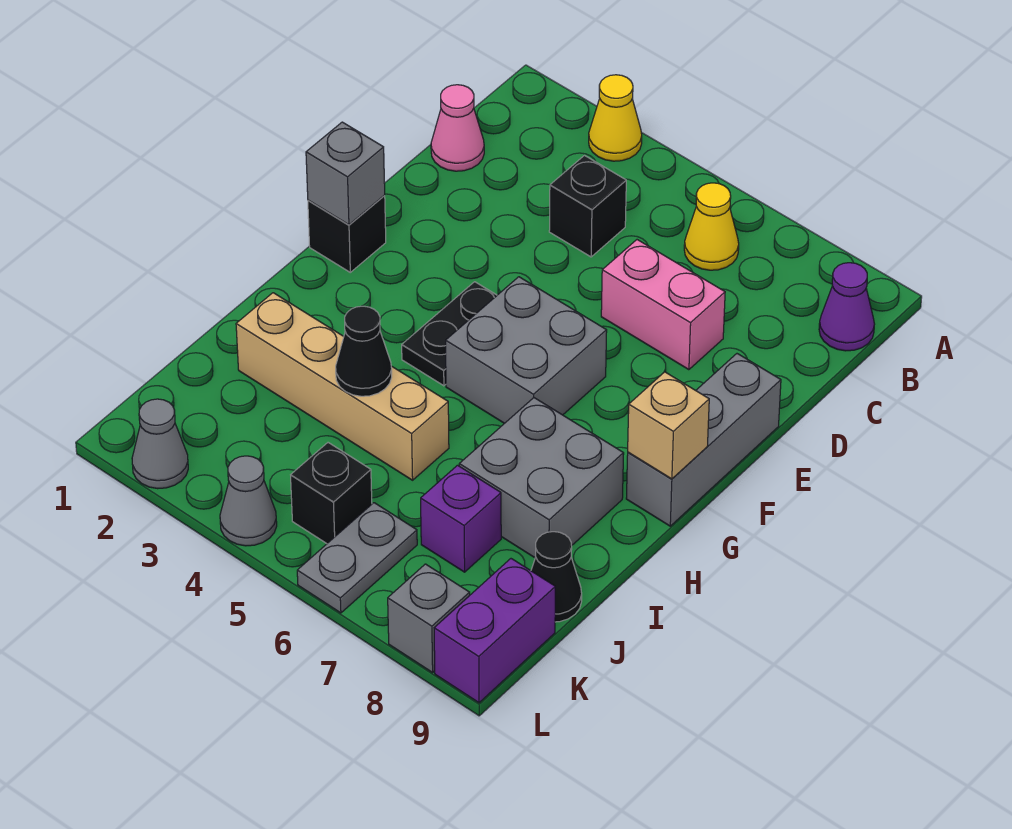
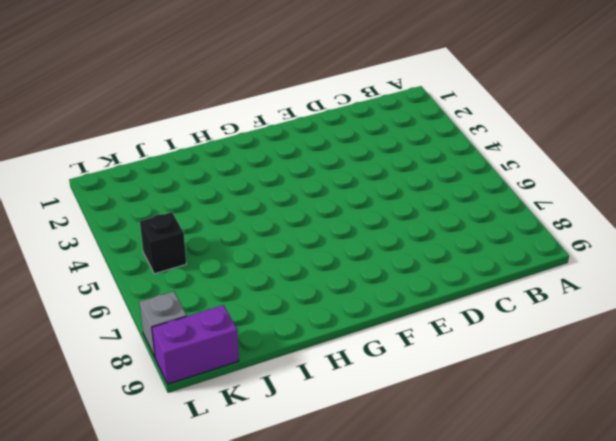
none -> yellow 1x1 cone [589,75,642,161]
none -> yellow 1x1 cone [684,183,739,270]
none -> purple 1x1 cone [819,263,874,351]

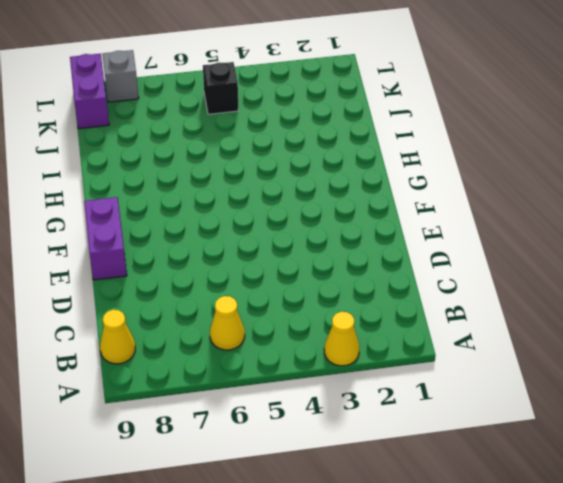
yellow 1x1 cone [100,310,135,364] -> purple 1x1 cone [819,263,874,351]
purple 1x2 brick [84,197,127,280] -> grey 1x3 brick [626,354,781,526]
none -> pink 1x1 cone [431,85,484,171]
none -> black 1x1 brick [549,156,626,257]
none -> pink 1x2 brick [601,240,725,370]

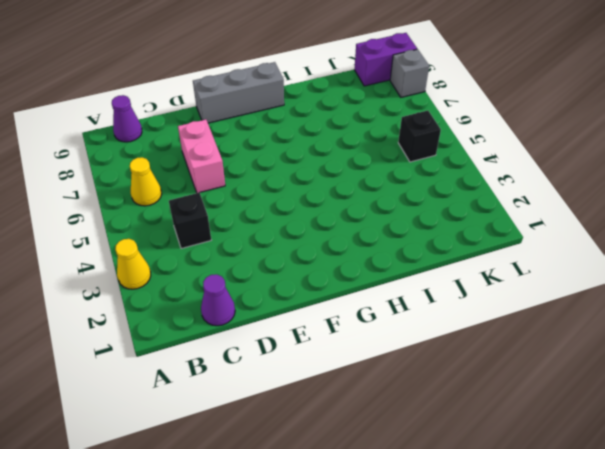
purple 1x1 cone [201,274,235,326] -> pink 1x1 cone [431,85,484,171]
none -> black 1x1 brick [308,195,386,272]
none -> black 1x2 plate [402,282,497,386]
none -> grey 2x2 brick [446,277,607,423]

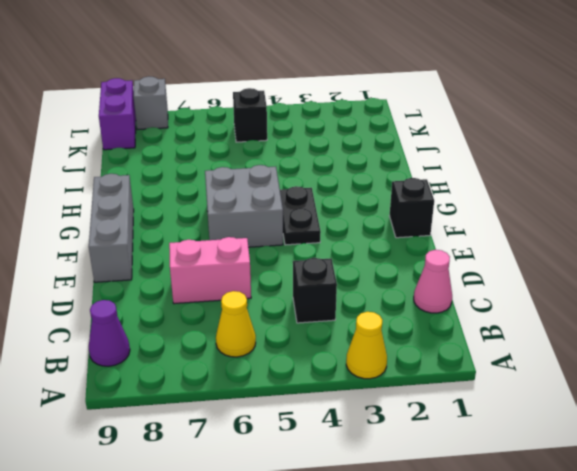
none -> grey 2x2 brick [459,398,624,558]
none -> tan 1x4 brick [236,293,449,480]
none -> purple 1x1 brick [421,465,501,572]

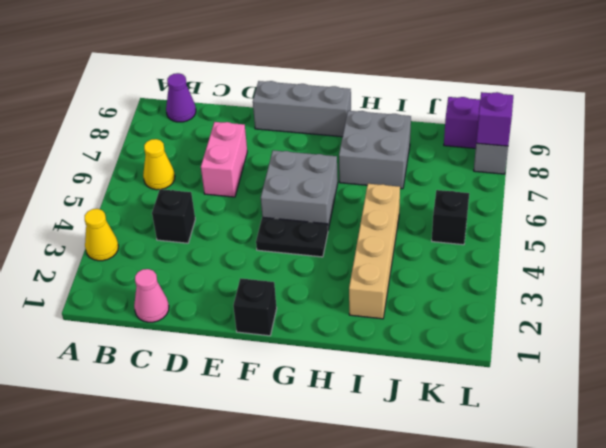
purple 1x1 brick [476,92,513,146] -> purple 1x1 brick moved to [421,465,501,572]
none -> black 1x1 cone [531,532,582,622]
none -> grey 1x2 plate [297,503,417,613]
none -> grey 1x1 cone [132,399,188,489]

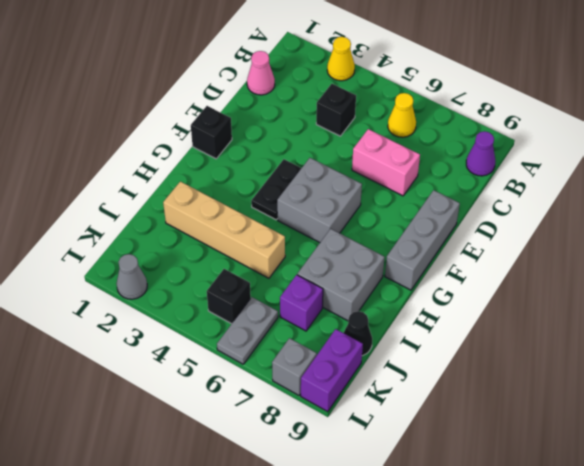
none -> grey 1x1 cone [220,456,277,546]
none -> grey 1x1 brick [306,122,385,225]
none -> tan 1x1 brick [628,372,709,479]

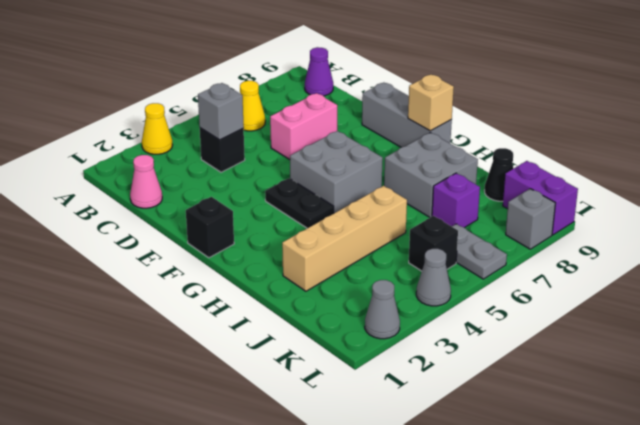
grey 1x1 brick [198,83,244,140] -> grey 1x1 brick moved to [306,122,385,225]
none -> black 1x1 cone [336,306,392,396]

